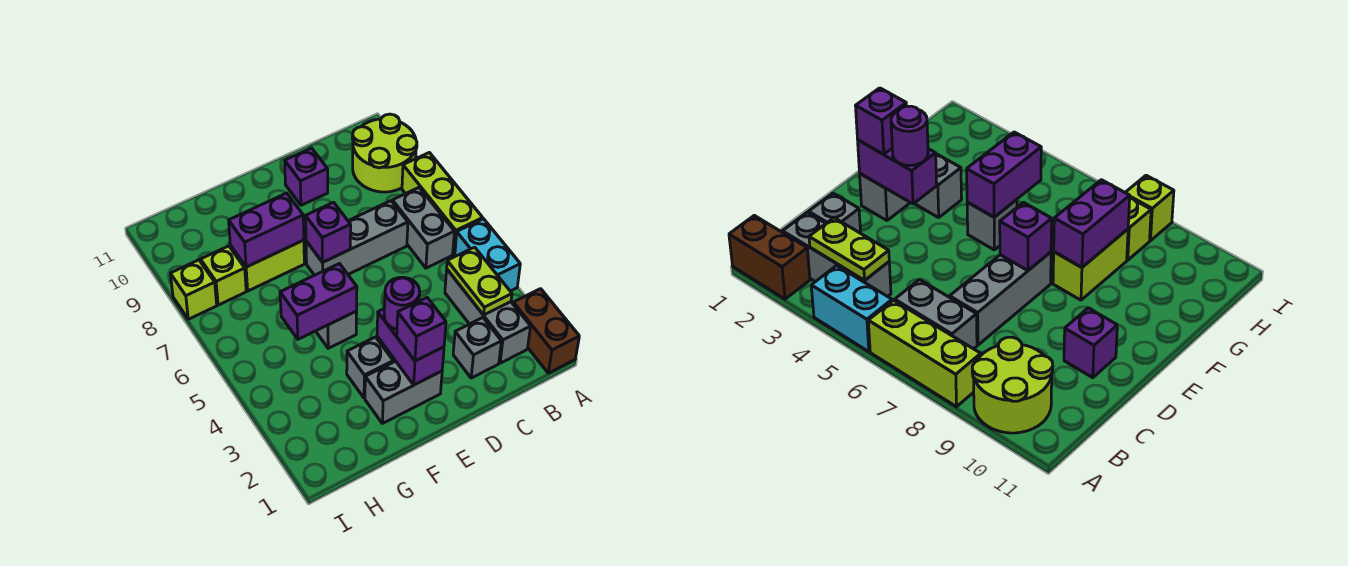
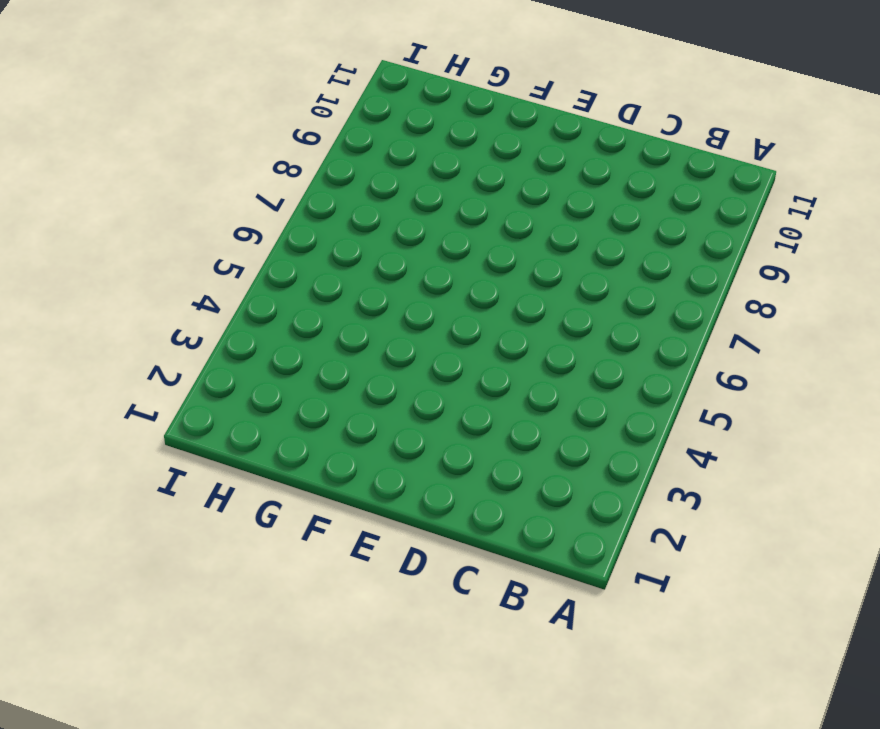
none -> brown 1x2 brick [513,289,579,373]
none -> cyan 1x2 brick [455,219,520,291]
none -> lime 1x3 brick [402,153,483,254]

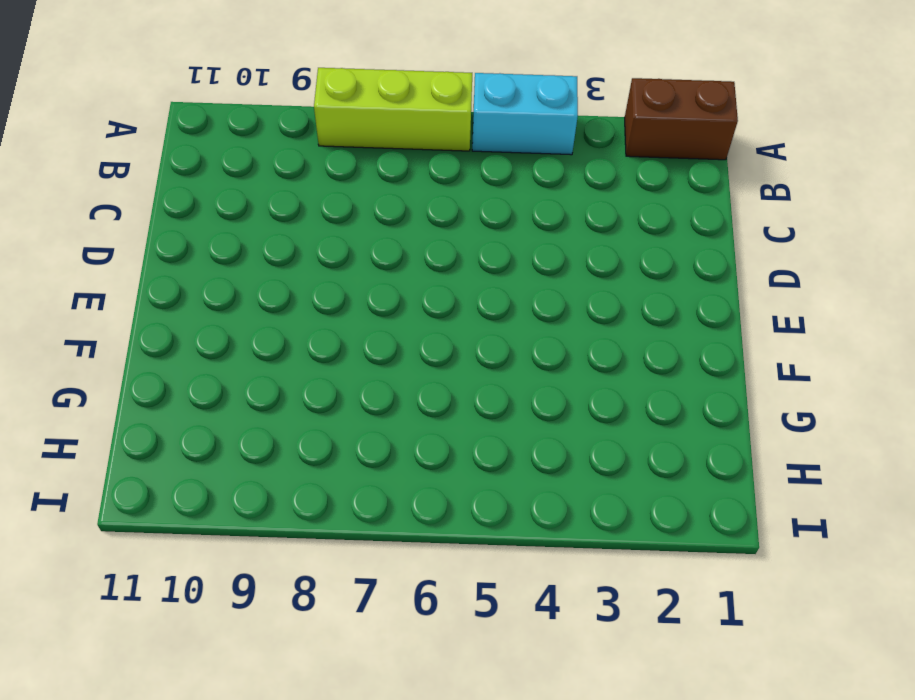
none -> lime 2x2 round brick [352,114,417,192]
none -> grey 1x3 brick [445,270,531,363]
none -> grey 1x2 brick [392,188,454,268]

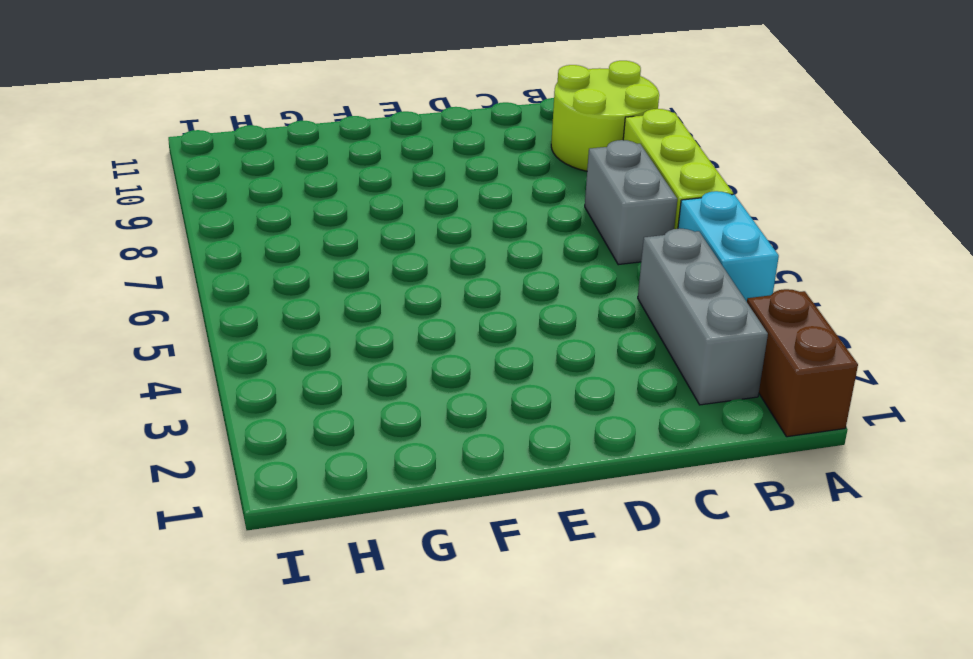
none -> grey 1x1 brick [453,318,501,378]
none -> grey 1x3 brick [306,201,408,275]
none -> purple 1x1 brick [285,148,328,205]

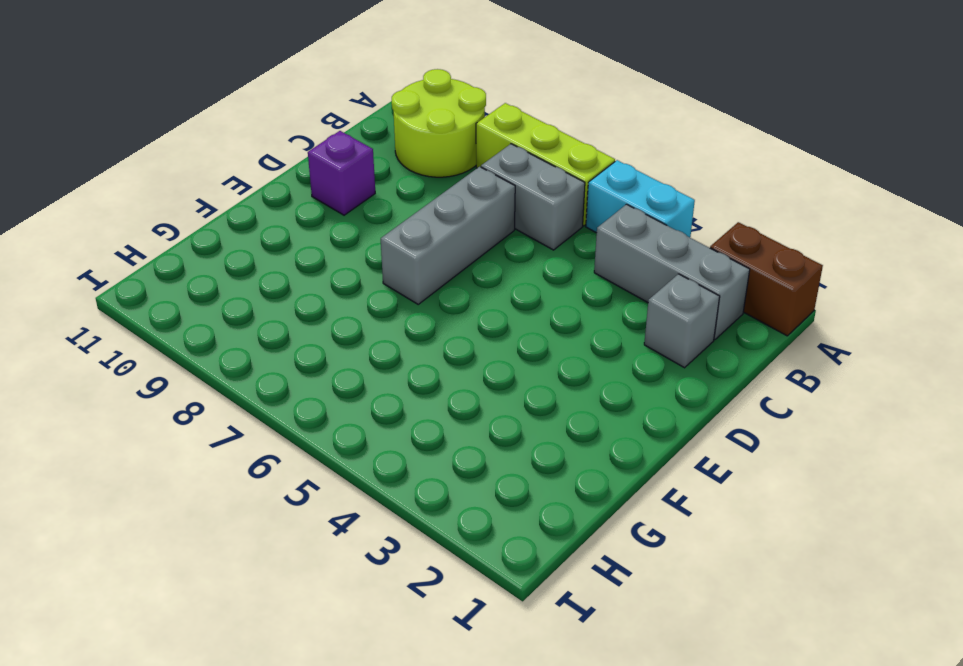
none -> grey 1x2 brick [365,361,442,423]
none -> grey 1x1 brick [347,337,393,398]
none -> grey 1x1 brick [316,311,357,348]

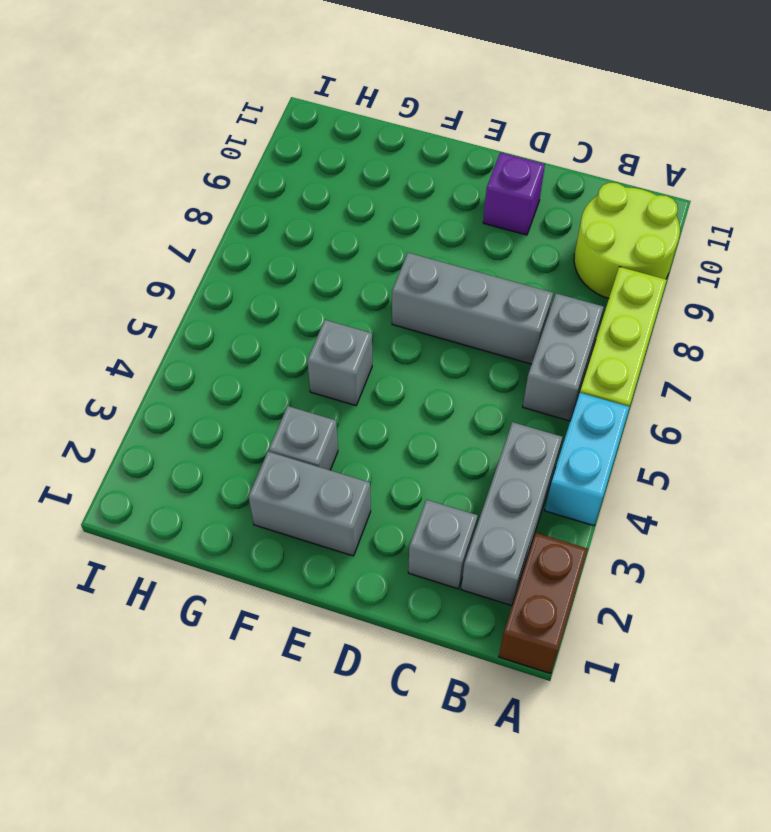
none -> lime 1x2 brick [230,240,304,291]
none -> lime 1x1 brick [201,246,246,305]
none -> lime 1x1 brick [170,260,217,319]

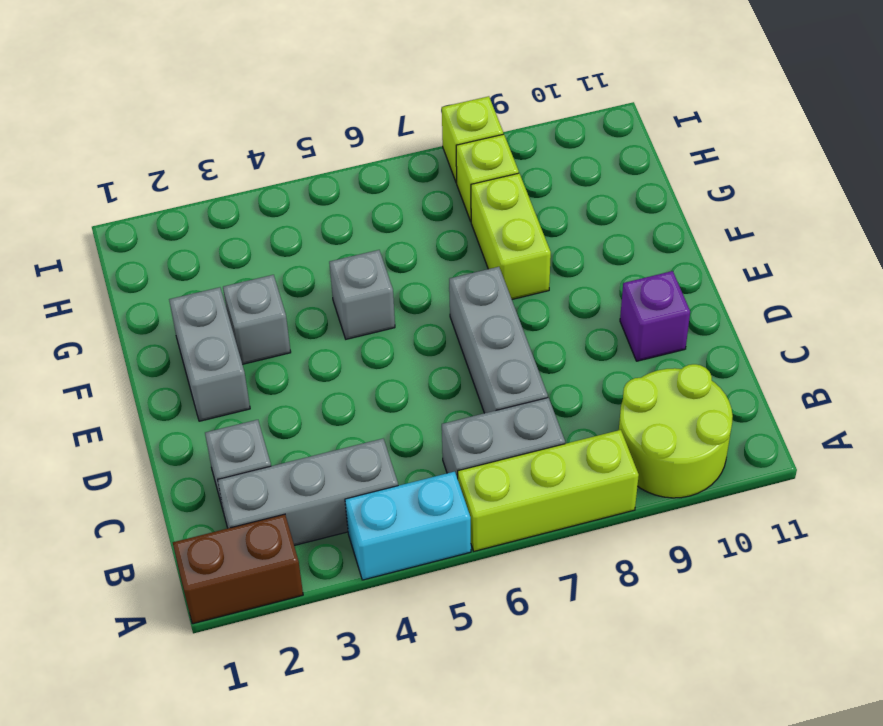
none -> lime 1x2 plate [447,247,512,315]
none -> purple 1x2 brick [377,309,444,385]
none -> purple 1x1 brick [306,202,351,262]

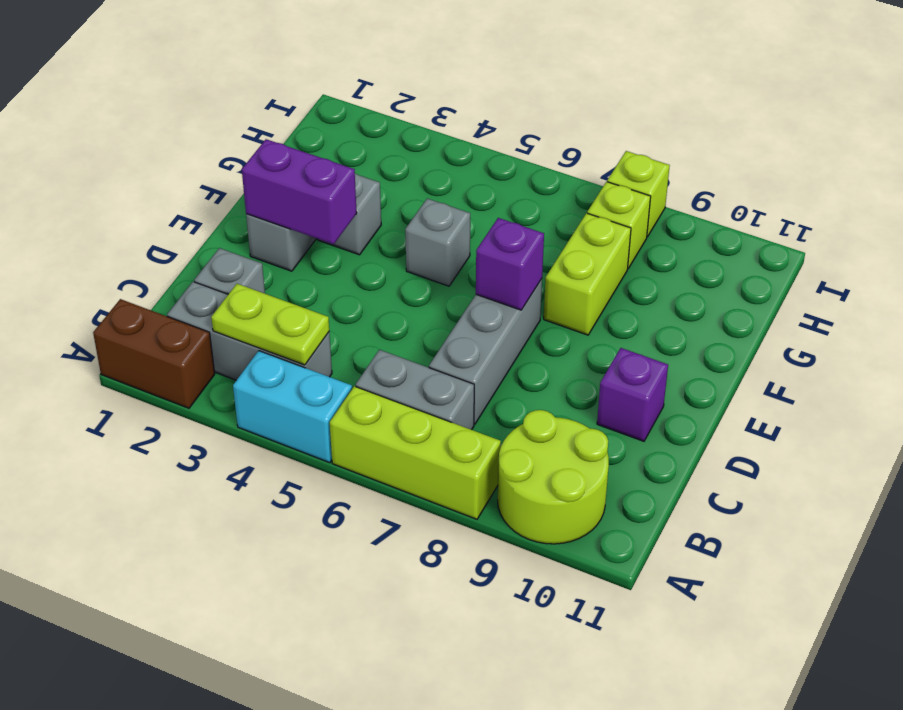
none -> purple 1x2 brick [280,264,357,339]
none -> purple 1x2 brick [229,193,304,267]
none -> purple 1x1 brick [397,298,446,361]

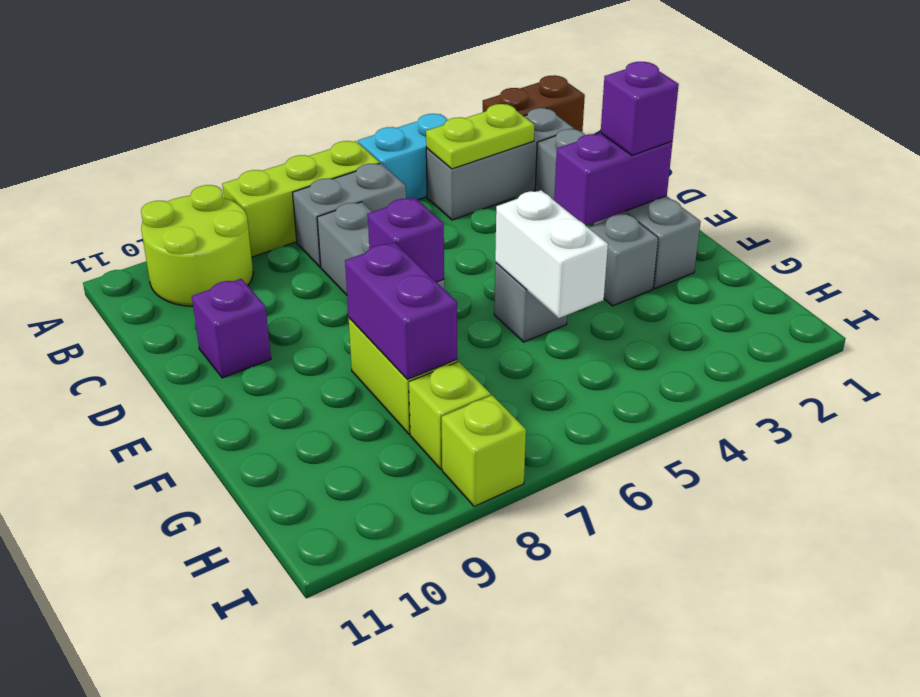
white 1x2 brick [495,190,608,318] -> purple 1x2 brick [280,264,357,339]
none -> purple 1x1 round brick [384,277,420,329]

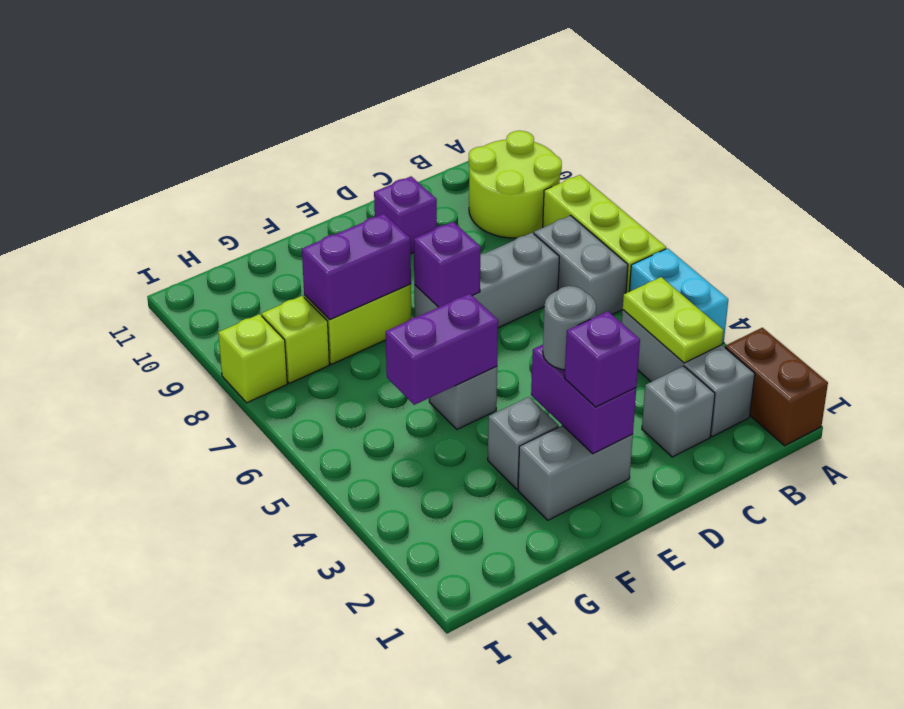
grey 1x1 round brick [543,286,596,370] -> purple 1x1 round brick [384,277,420,329]

